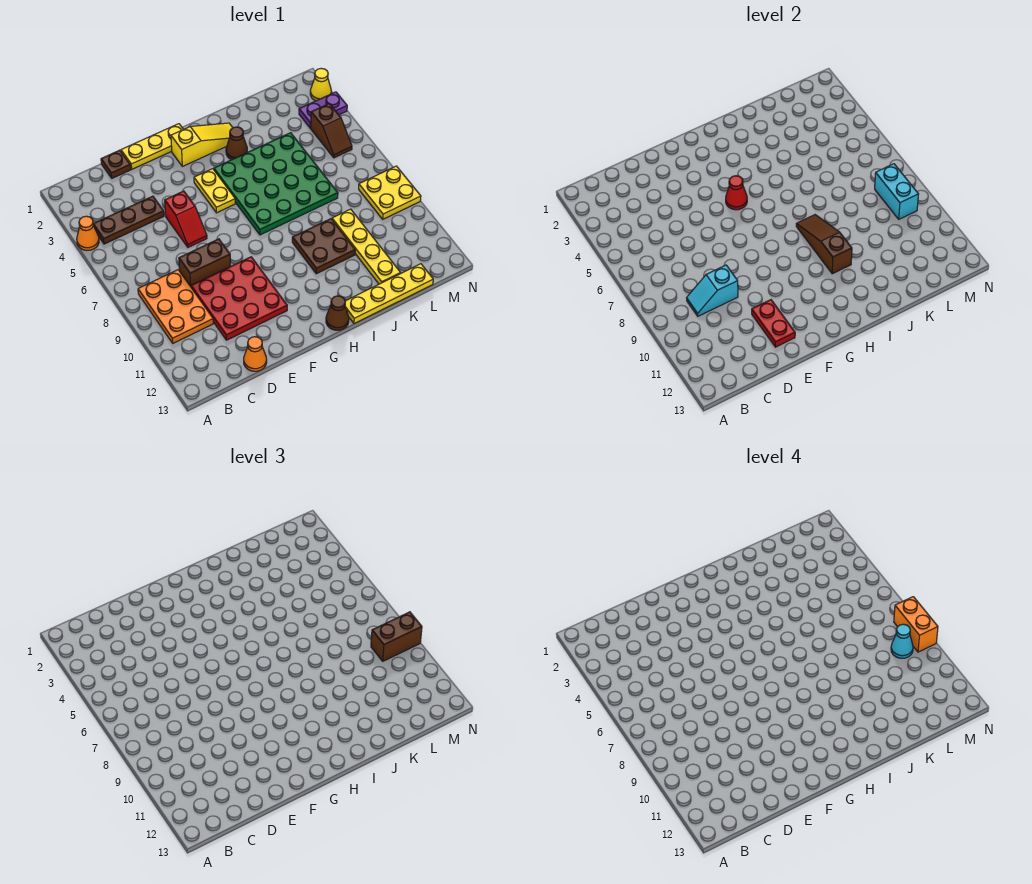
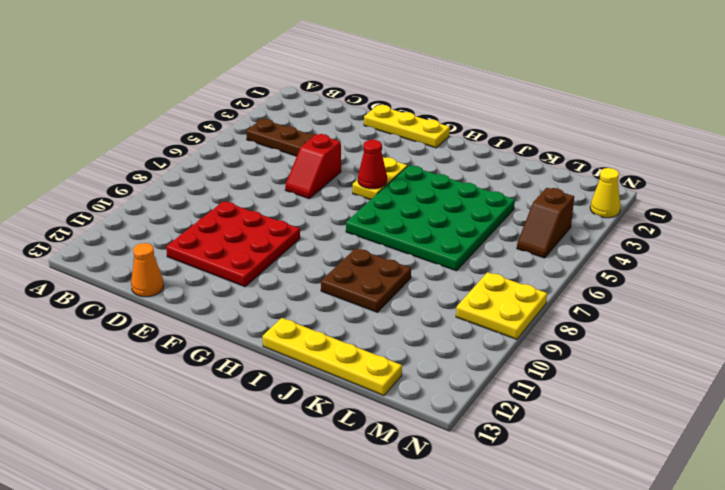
none -> orange 1x1 cone [77,216,99,251]
none -> orange 2x3 plate [138,270,213,343]
none -> brown 1x1 plate [101,150,131,178]

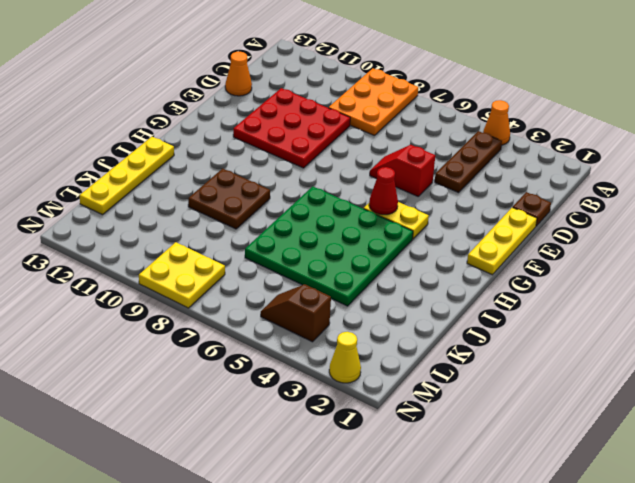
orange 2x3 plate [329,68,418,136] -> orange 2x3 plate turned to [138,270,213,343]
none -> brown 1x2 brick [179,239,230,286]
none -> yellow 1x3 slope [171,123,233,167]
none -> brown 1x1 cone [326,296,349,330]

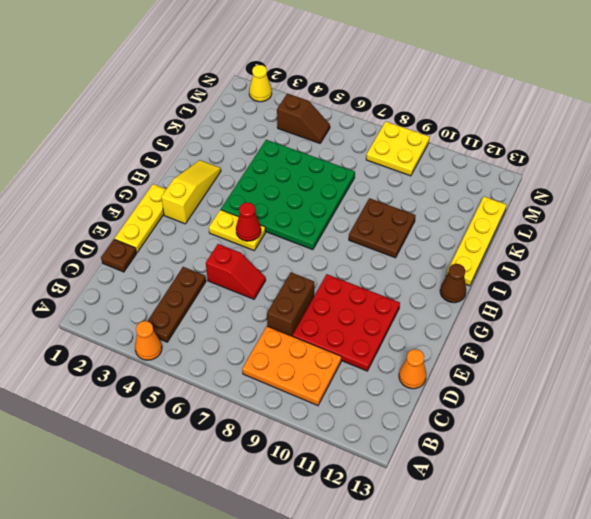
none -> brown 1x1 cone [226,127,247,160]
none -> yellow 1x4 plate [332,209,401,284]
none -> purple 1x2 plate [299,92,347,128]

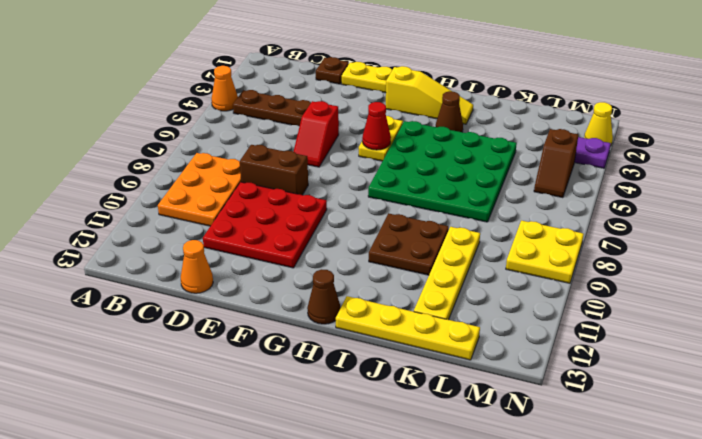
none -> cyan 1x2 slope [687,265,738,316]
none -> red 1x2 plate [752,300,795,347]
none -> brown 1x3 slope [796,215,852,274]

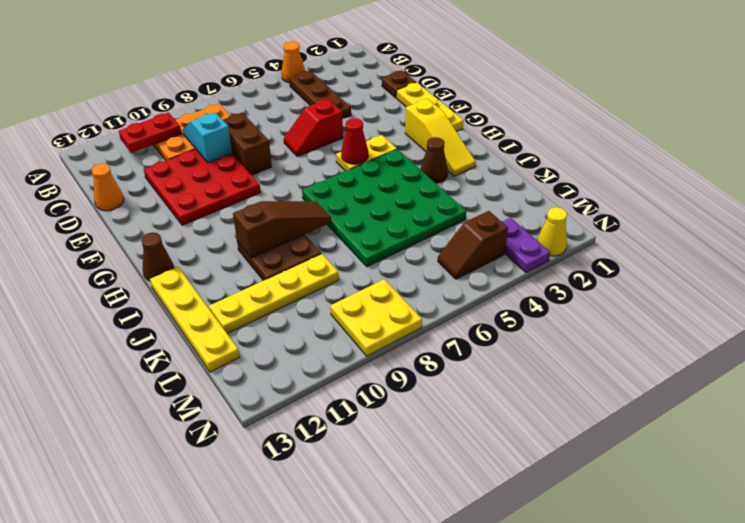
red 1x2 plate [119,113,182,153] -> red 1x2 plate moved to [752,300,795,347]
none -> cyan 1x2 brick [875,164,919,219]
none -> brown 1x2 brick [371,612,422,661]
none -> cyan 1x1 cone [891,624,913,658]

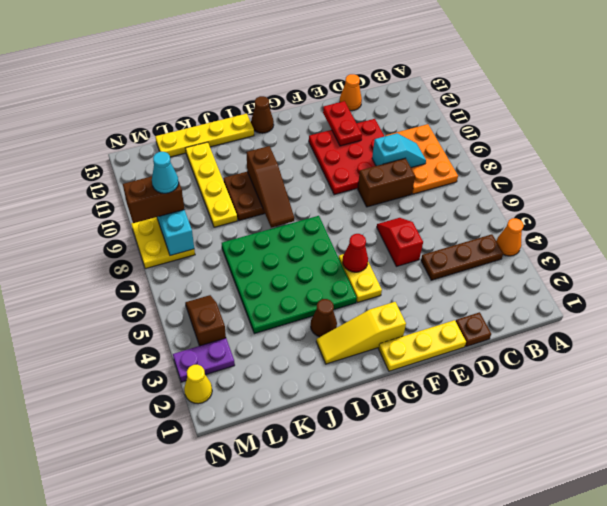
none -> orange 1x2 brick [894,597,938,652]

